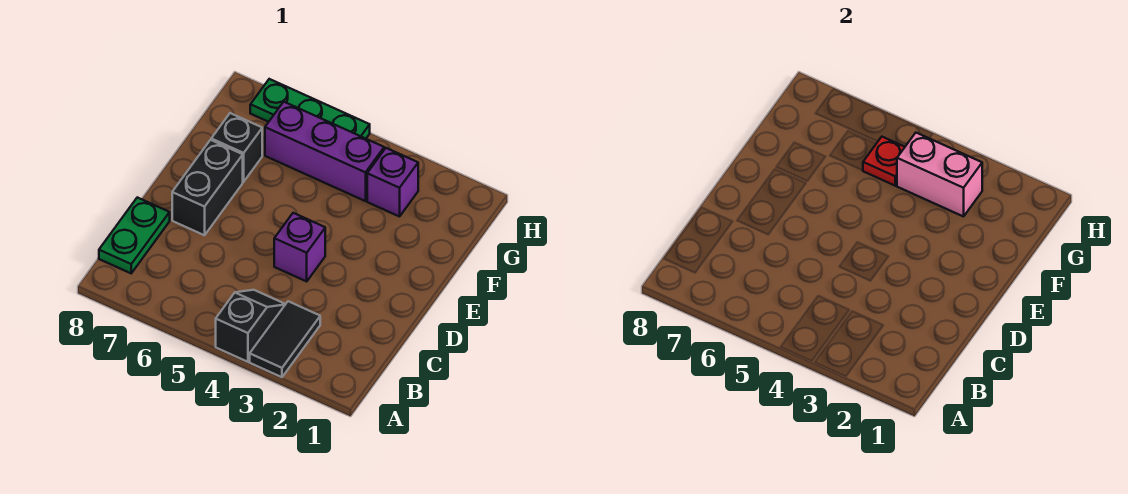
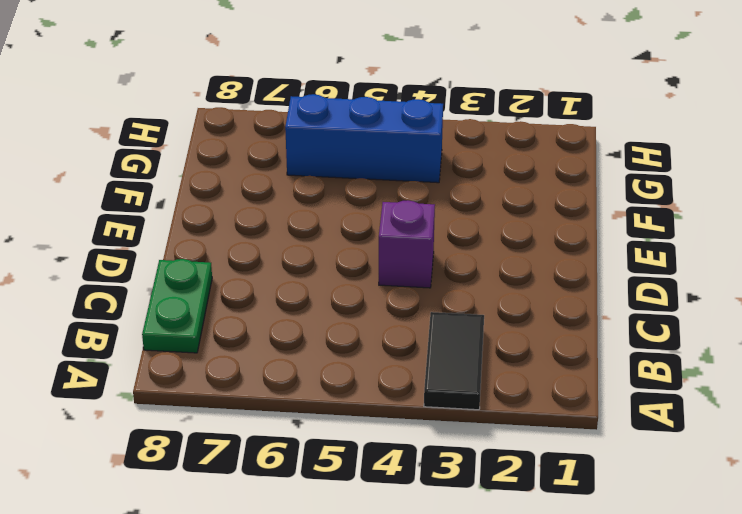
blue 1x3 brick [285,94,443,183] -> purple 1x3 brick [265,102,384,201]
none -> black 1x2 slope [216,290,285,362]
none -> black 1x2 brick [172,140,243,235]

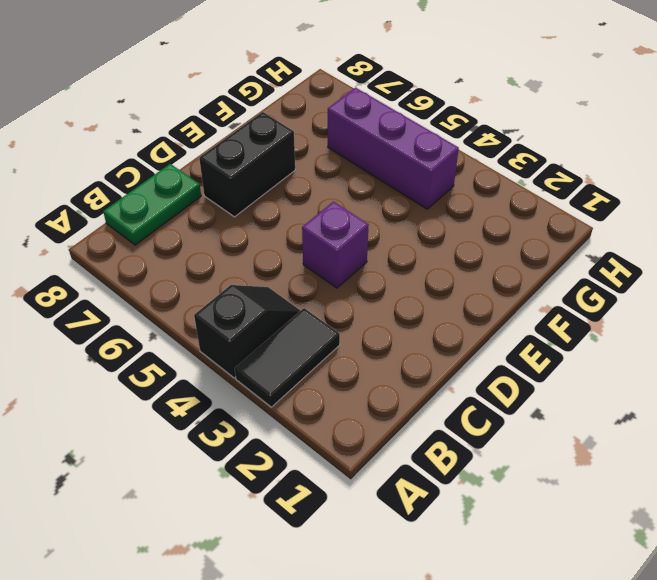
none -> black 1x1 brick [211,113,262,182]
none -> purple 1x1 brick [367,148,418,217]

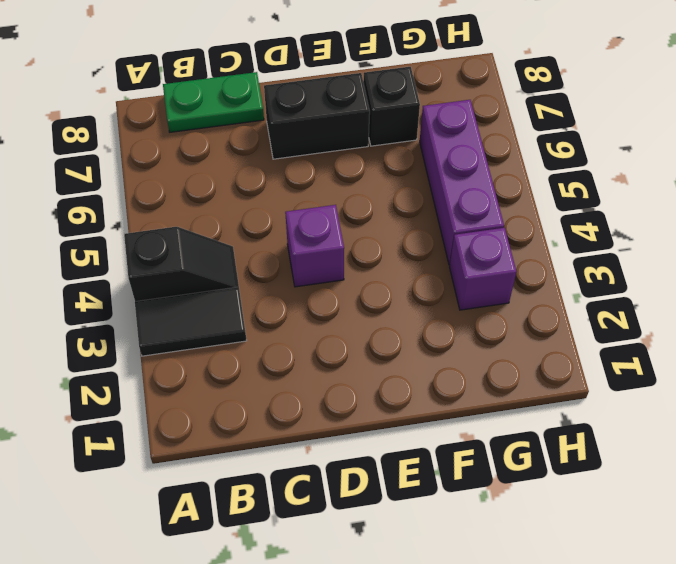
none -> green 1x3 plate [250,79,370,139]
none -> pink 1x2 brick [897,133,982,217]

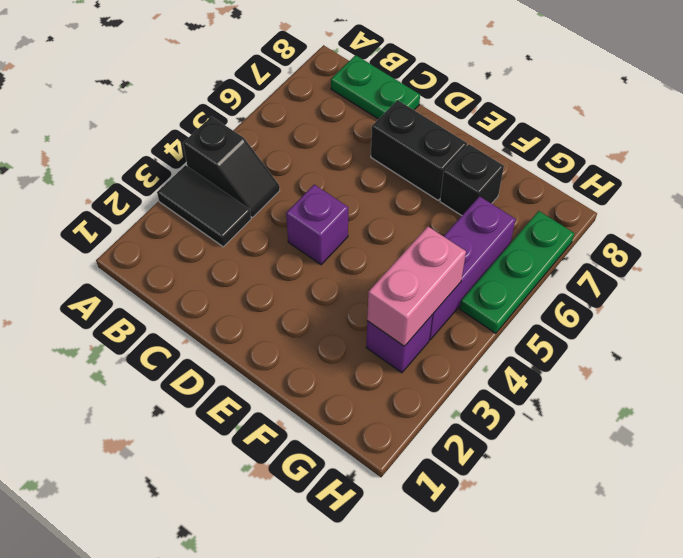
none -> red 1x1 plate [863,137,905,186]

